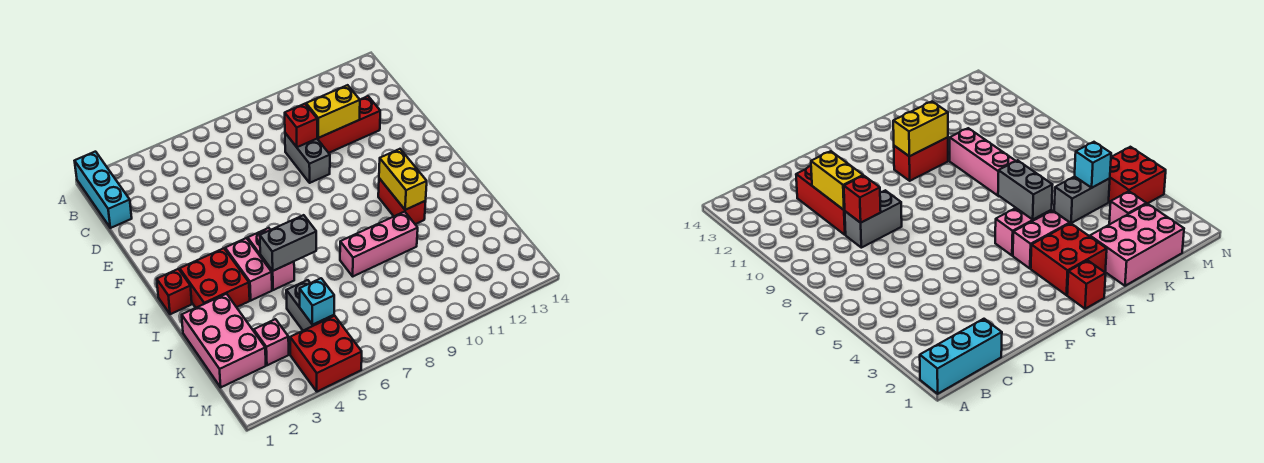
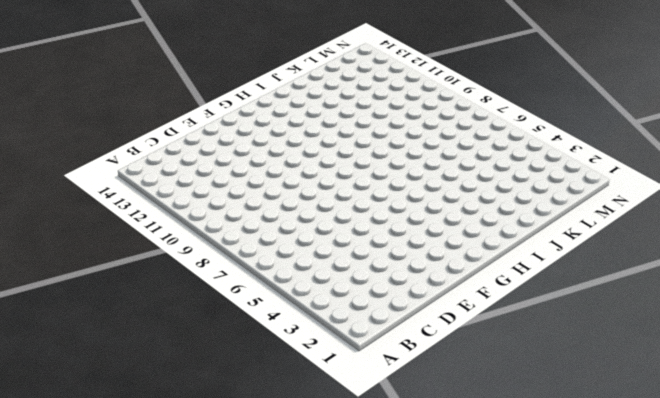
none -> cyan 1x3 brick [75,152,132,228]
none -> grey 1x2 brick [285,133,330,183]
none -> red 1x3 brick [317,96,380,153]

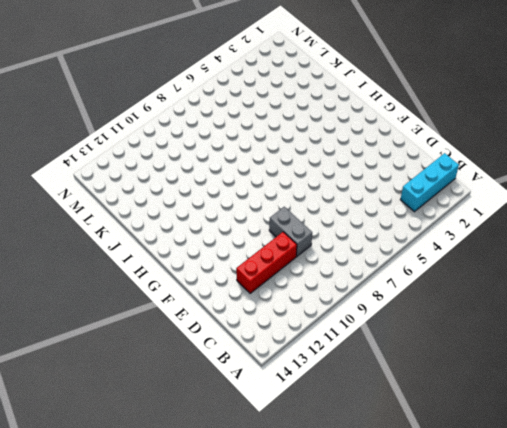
cyan 1x3 brick [400,153,459,212] -> cyan 1x3 brick turned to [75,152,132,228]
none -> red 1x1 brick [157,269,192,314]
none -> red 2x2 brick [180,248,250,308]
none -> pink 1x2 brick [225,238,272,300]

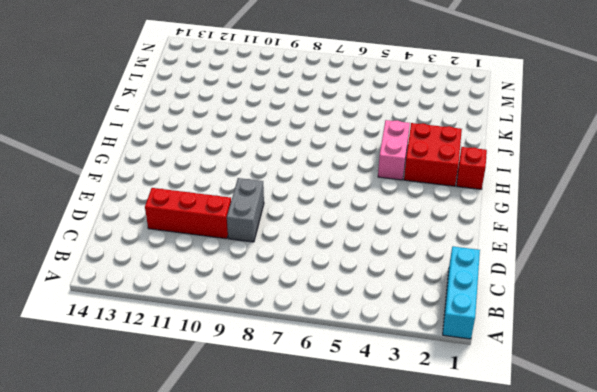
none -> pink 1x2 brick [248,228,294,290]
none -> red 1x2 brick [378,178,426,224]
none -> pink 2x3 brick [182,294,266,387]

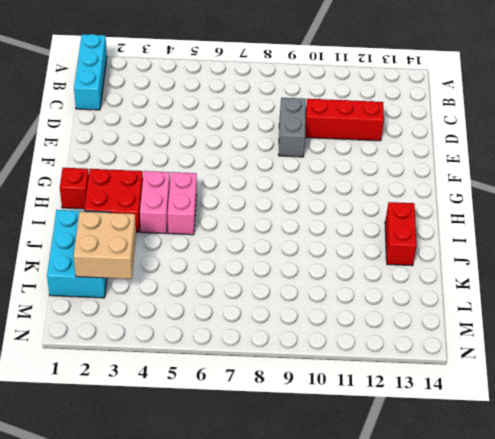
red 1x2 brick [385,202,417,266] -> red 1x2 brick moved to [378,178,426,224]
cyan 2x3 brick [47,210,111,298] -> pink 2x3 brick [182,294,266,387]
tan 2x2 brick [74,212,136,279] -> none
none -> pink 1x3 brick [340,212,418,276]
none -> grey 1x2 brick [286,280,334,331]
none -> pink 1x1 brick [254,319,289,365]

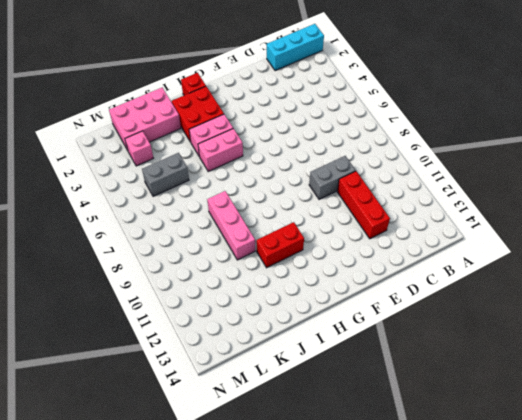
none -> red 2x2 brick [290,316,362,391]
none -> red 1x1 brick [285,104,317,147]
none -> yellow 1x2 brick [306,85,360,138]

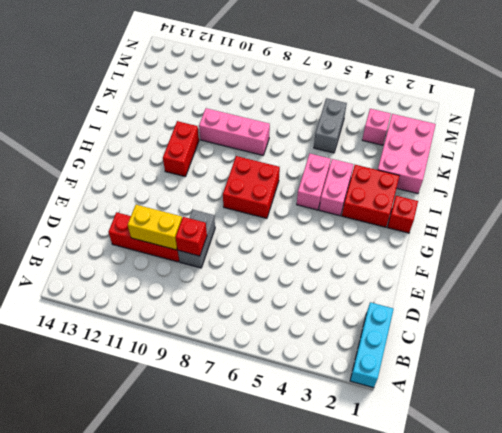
red 2x2 brick [223,156,280,218] -> red 2x2 brick moved to [290,316,362,391]
none -> yellow 1x2 brick [379,149,427,210]
none -> grey 1x2 brick [260,215,316,271]
none -> cyan 1x1 brick [300,278,334,325]

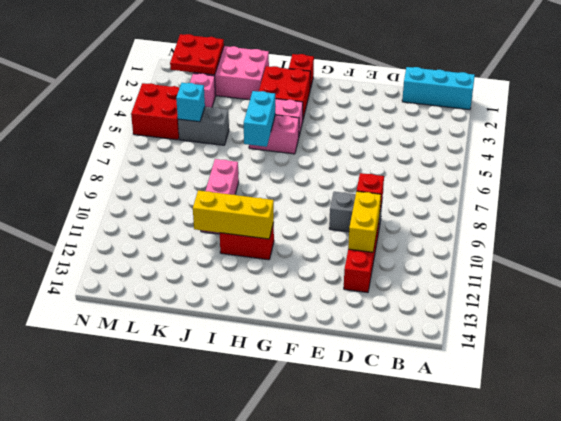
yellow 1x3 brick [193,190,274,239] -> yellow 1x2 brick [379,149,427,210]
cyan 1x2 brick [244,91,275,147] -> grey 1x2 brick [260,215,316,271]
red 2x2 plate [170,34,224,75] -> none

